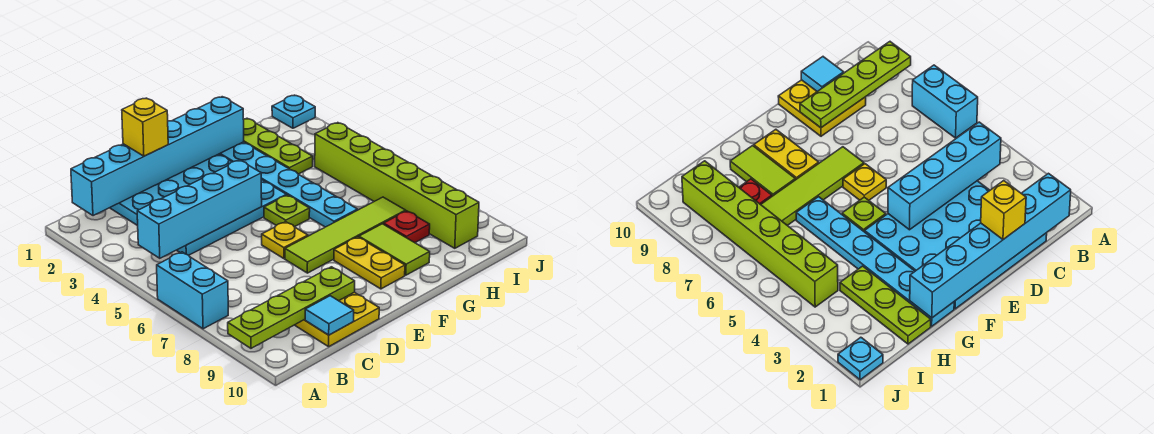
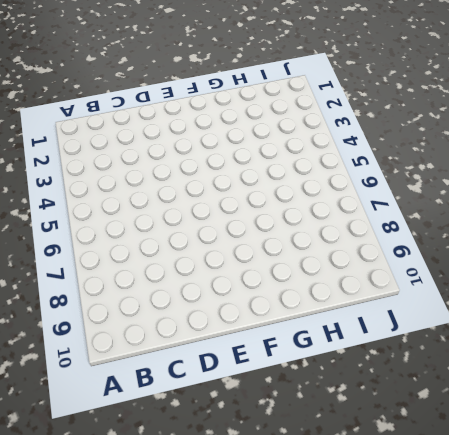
none -> cyan 1x2 brick [157,252,228,329]
none -> cyan 4x4 plate [110,154,286,255]
none -> yellow 2x2 plate [295,292,379,347]

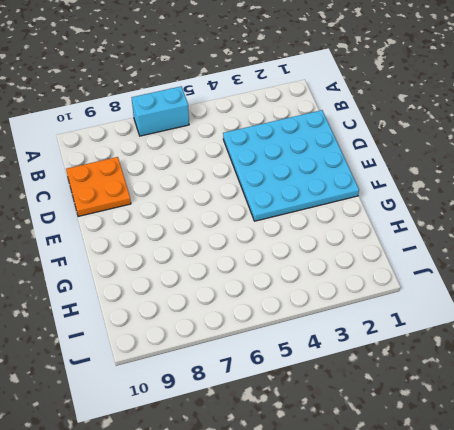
orange 2x2 plate [66,157,131,217] -> yellow 2x2 plate [295,292,379,347]
none -> yellow 1x1 plate [262,222,308,259]
none -> lime 1x4 tile [285,197,406,273]
none -> lime 1x1 plate [264,195,310,227]

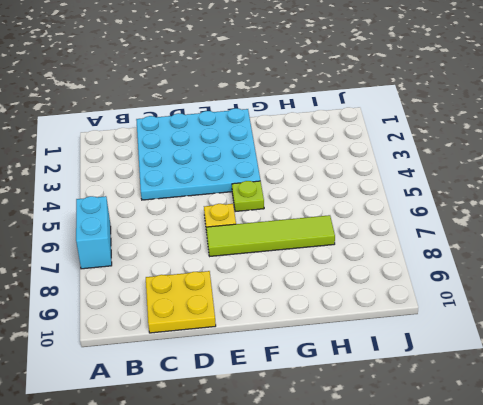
none -> yellow 1x2 plate [334,237,405,289]
none -> cyan 1x6 plate [220,142,358,227]
none -> lime 1x2 tile [359,224,430,275]

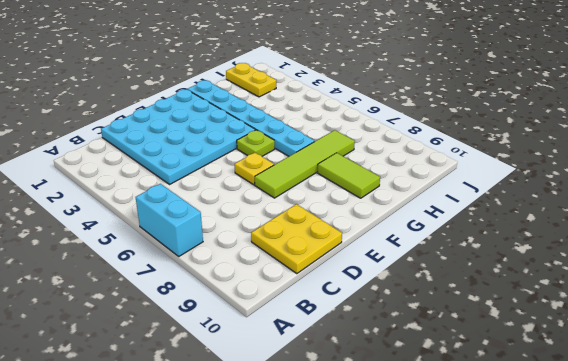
yellow 1x2 plate [226,63,276,97] -> yellow 1x2 plate moved to [334,237,405,289]
none -> lime 1x3 plate [243,118,313,174]
none -> red 1x1 plate [384,211,430,243]
none -> lime 1x6 brick [315,123,479,248]

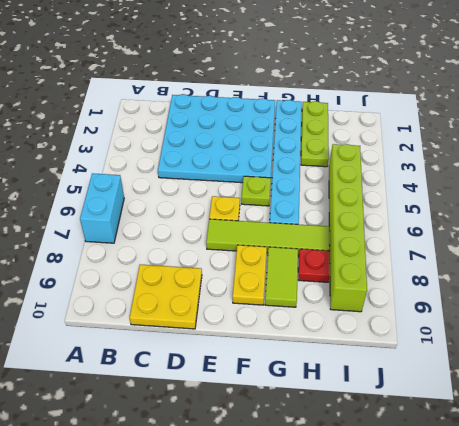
none -> cyan 1x1 plate [272,95,315,128]
none -> lime 1x4 plate [228,267,355,348]
none -> cyan 1x6 brick [71,97,244,216]

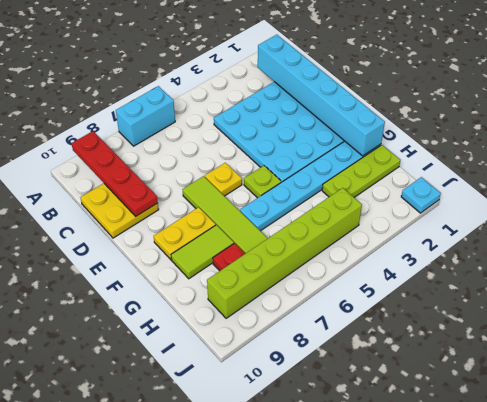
red 1x4 plate [72,131,158,216] -> lime 1x4 plate [228,267,355,348]
none -> cyan 1x4 brick [137,160,262,258]
none -> cyan 1x1 tile [305,296,354,335]
none -> yellow 1x1 brick [122,98,168,156]

